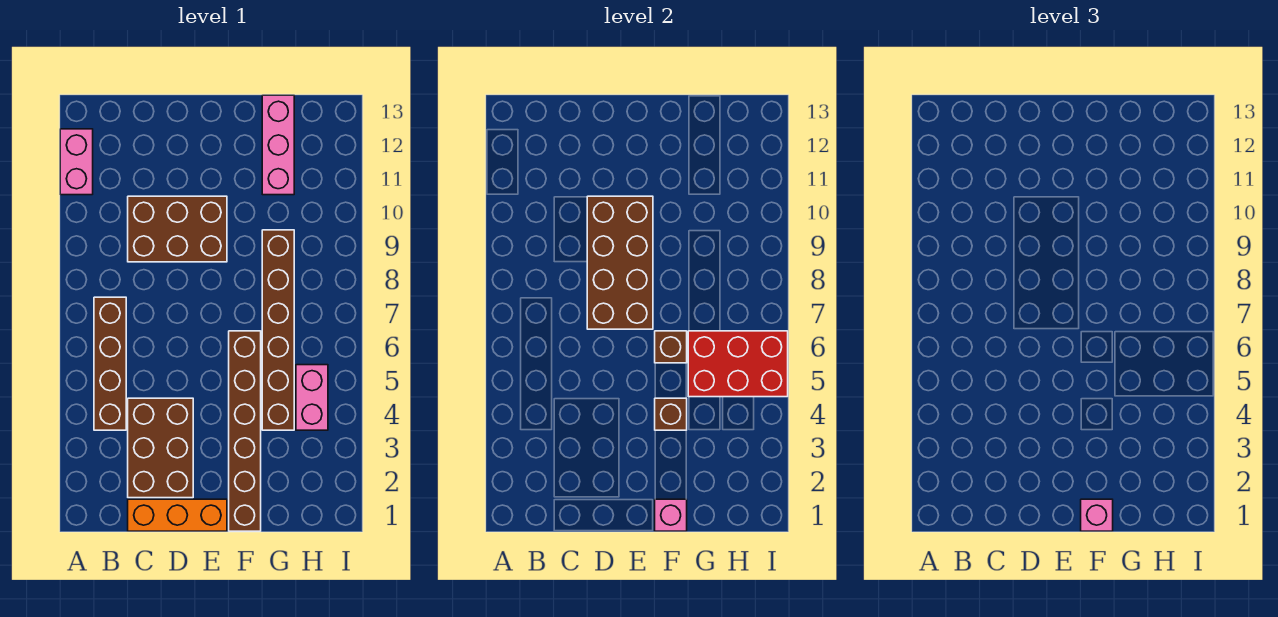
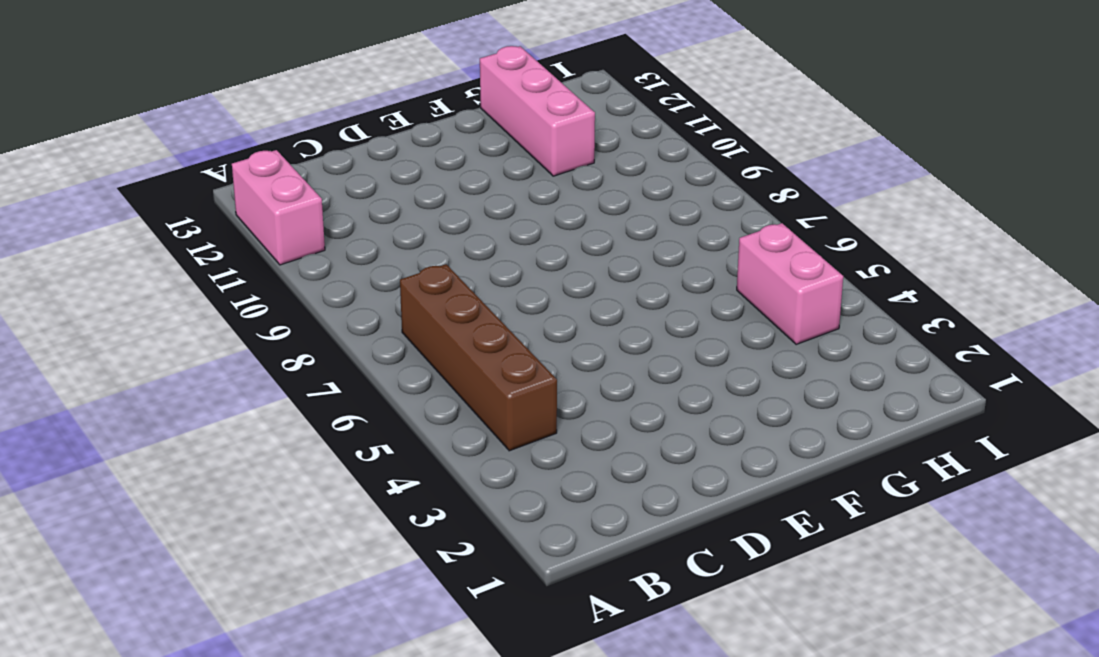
none -> orange 1x3 brick [128,499,227,531]
none -> brown 2x3 brick [128,398,193,498]
none -> brown 2x3 brick [128,196,227,262]

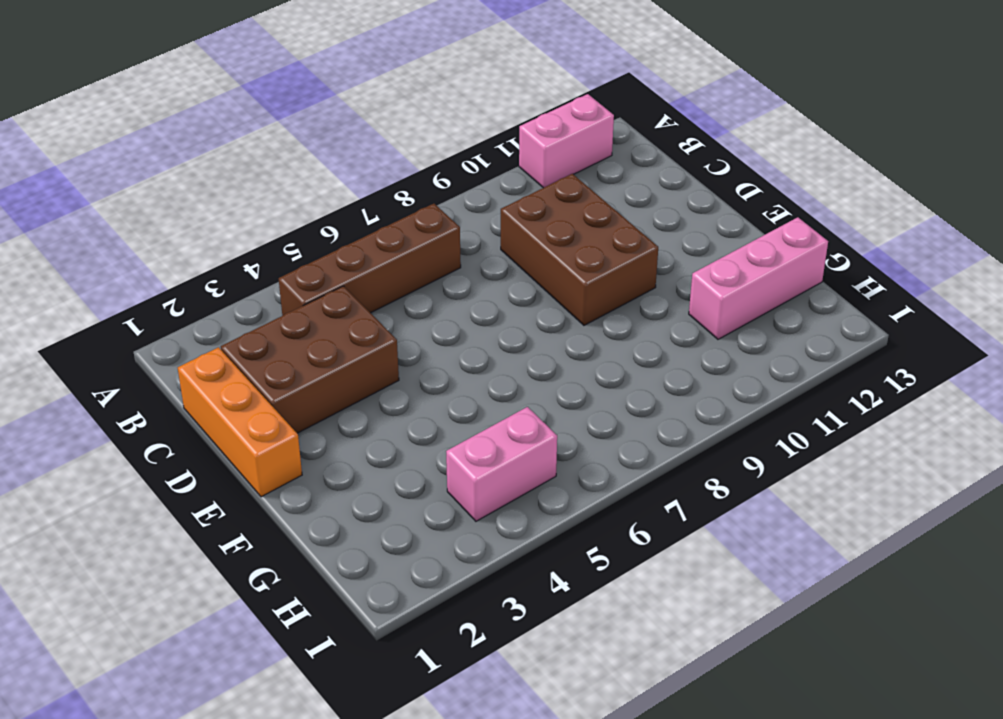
none -> brown 1x6 brick [229,331,261,531]
none -> brown 1x6 brick [262,230,294,430]
none -> brown 2x4 brick [587,196,653,329]

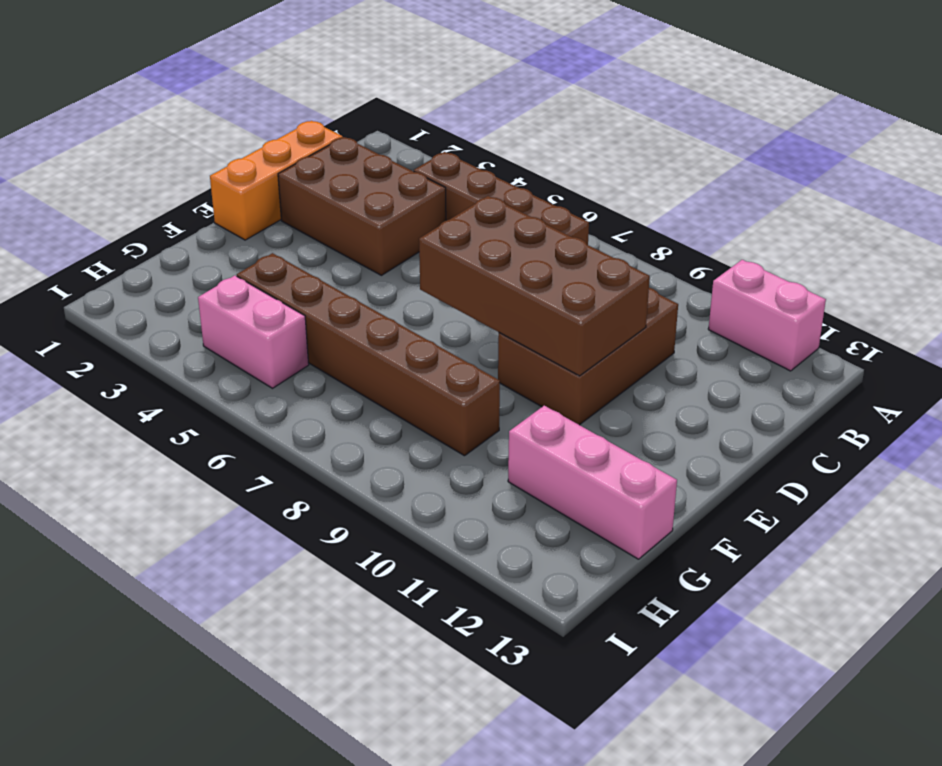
none -> brown 1x6 brick [229,331,261,531]
none -> pink 1x1 brick [655,499,687,531]
none -> brown 1x1 brick [655,398,687,430]

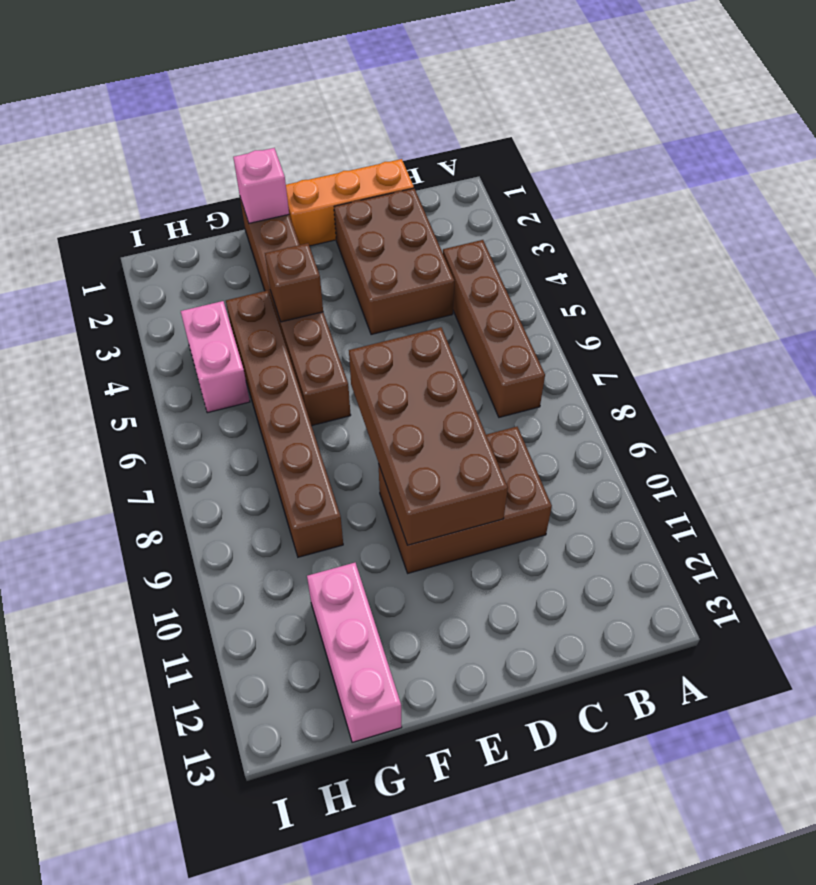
none -> pink 1x2 brick [60,129,93,195]
none -> brown 1x1 brick [655,331,687,363]
none -> red 2x3 brick [688,331,788,397]

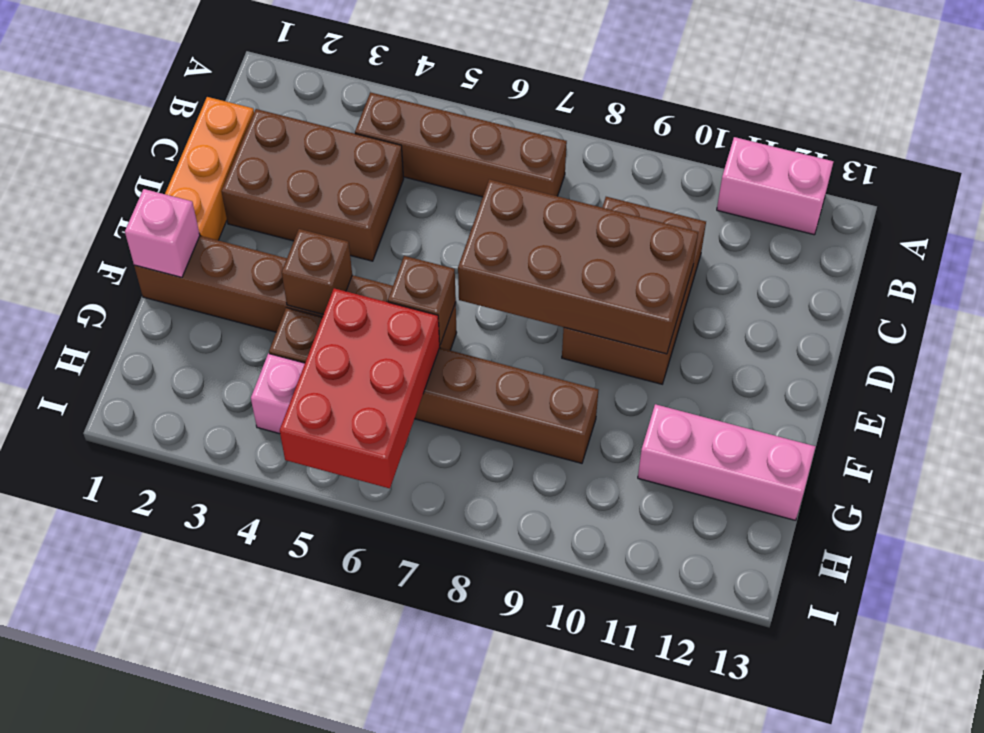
none -> pink 1x1 brick [1081,499,1113,531]

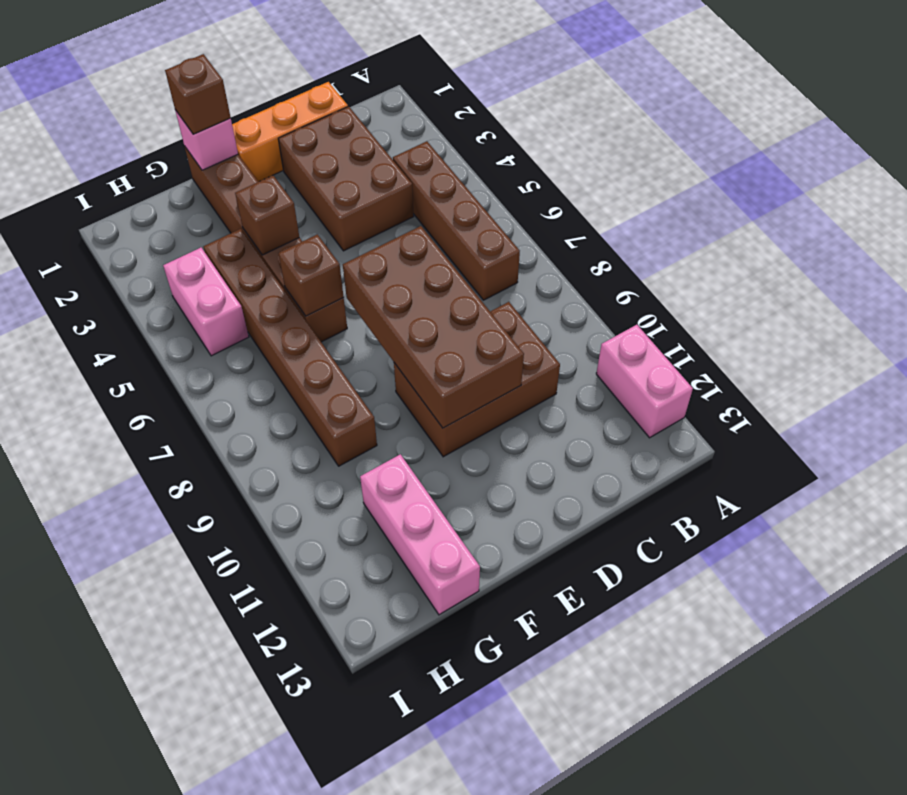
brown 1x1 brick [165,54,231,134] -> pink 1x1 brick [1081,499,1113,531]
none -> red 2x3 brick [688,331,788,397]

